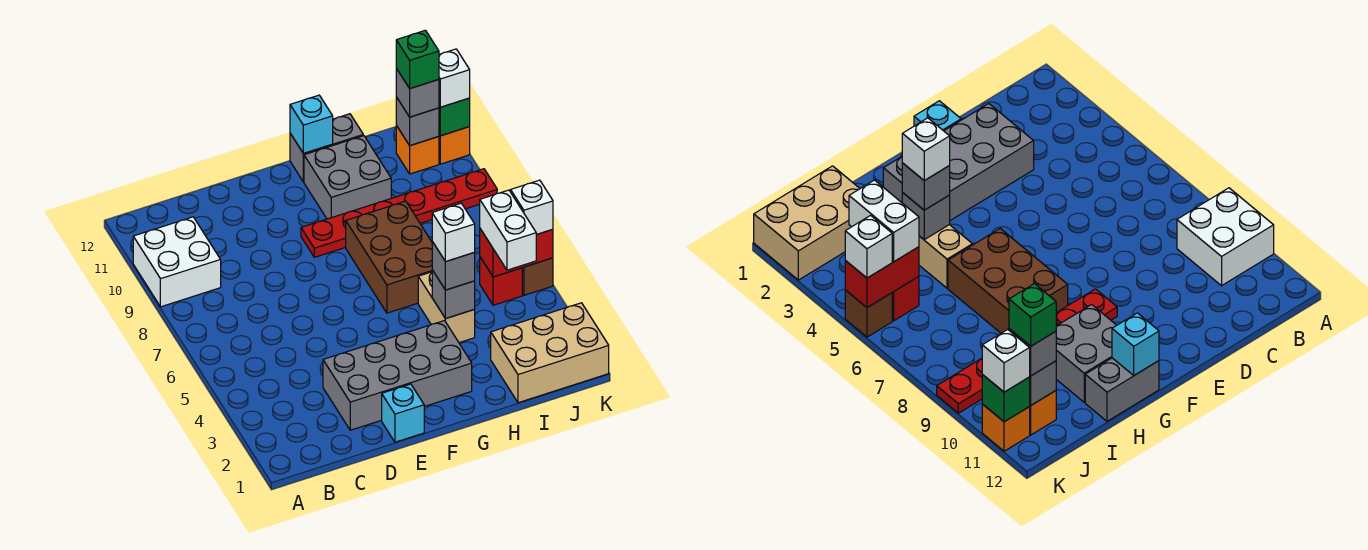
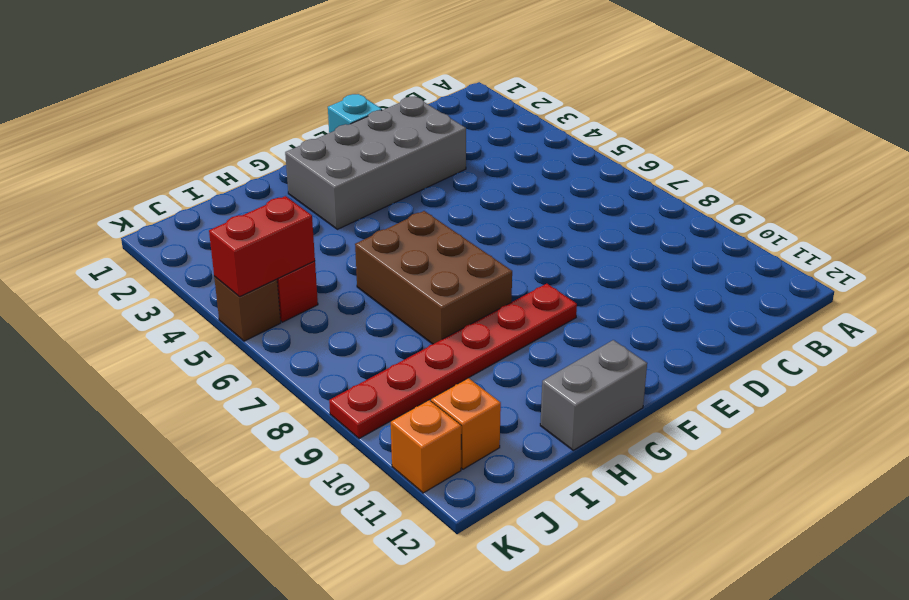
none -> white 2x2 brick [133,217,221,307]
none -> grey 2x2 brick [304,136,391,219]
none -> tan 1x2 brick [418,272,475,343]

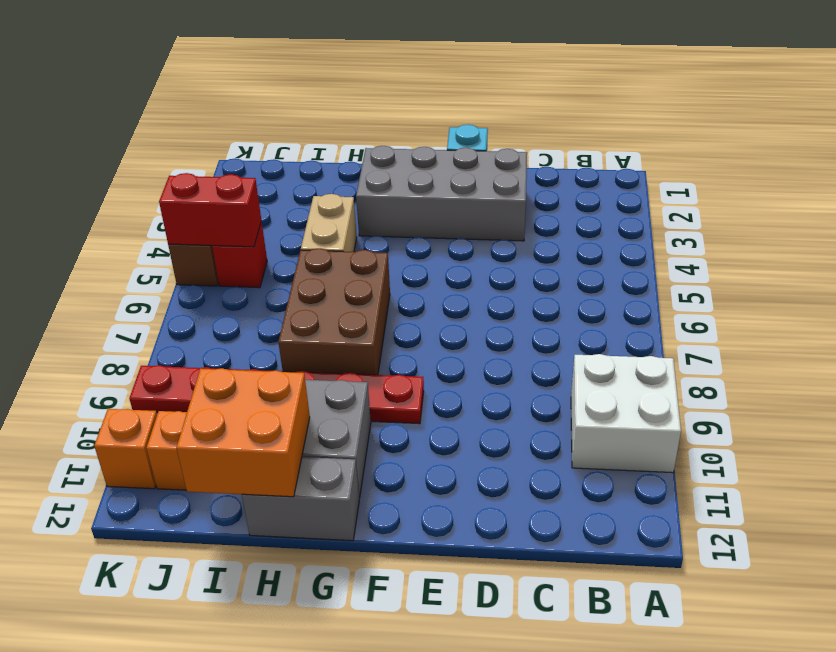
orange 2x2 brick [176,368,310,497] -> none
none -> tan 2x3 brick [491,303,609,403]
none -> cyan 1x1 brick [290,95,333,153]
none -> grey 1x1 brick [432,270,475,319]

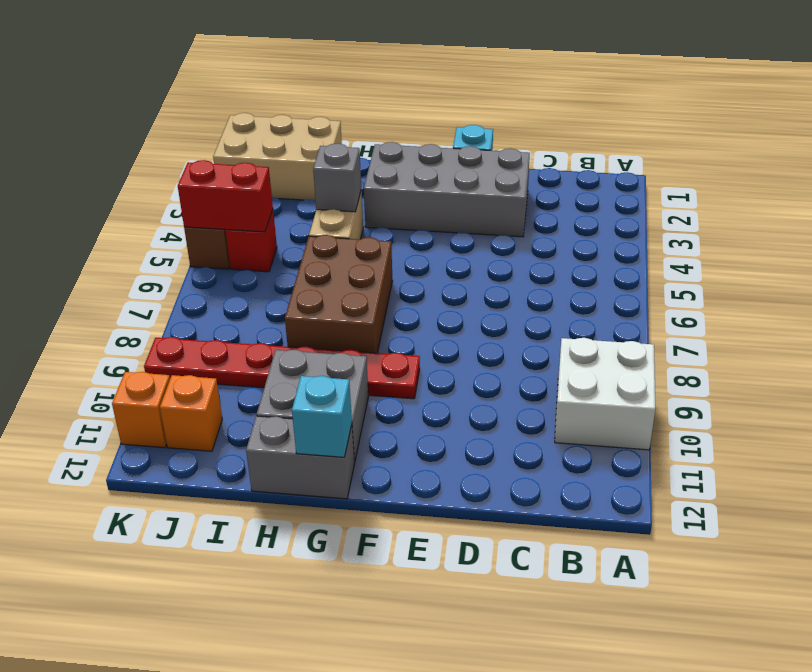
none -> grey 1x1 brick [396,97,439,146]
none -> green 1x1 brick [439,98,470,136]
none -> grey 1x1 brick [432,242,475,290]

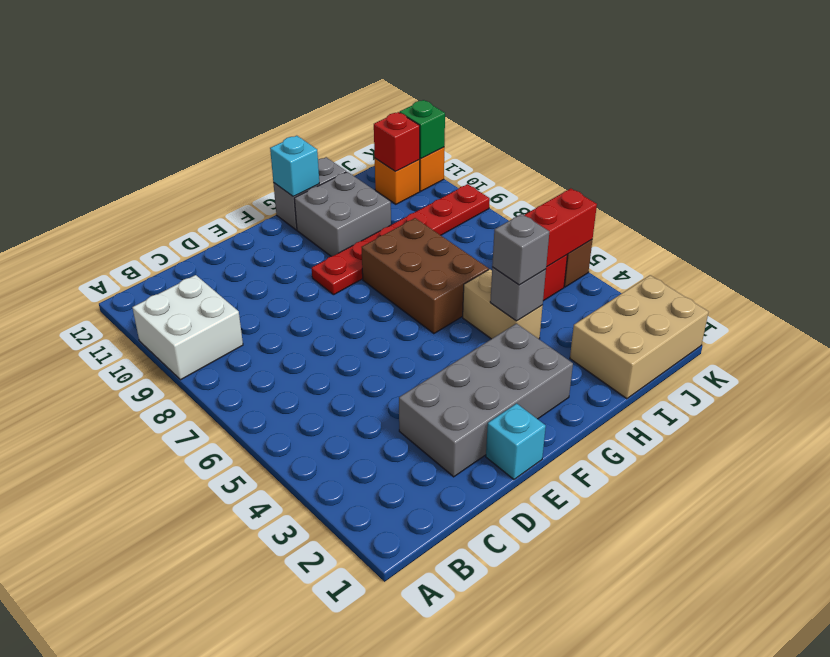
red 1x1 brick [374,112,420,172] -> grey 1x1 brick [396,97,439,146]
none -> white 1x2 brick [480,190,537,270]
none -> grey 1x1 brick [396,69,439,117]
none -> white 1x1 brick [511,180,553,234]

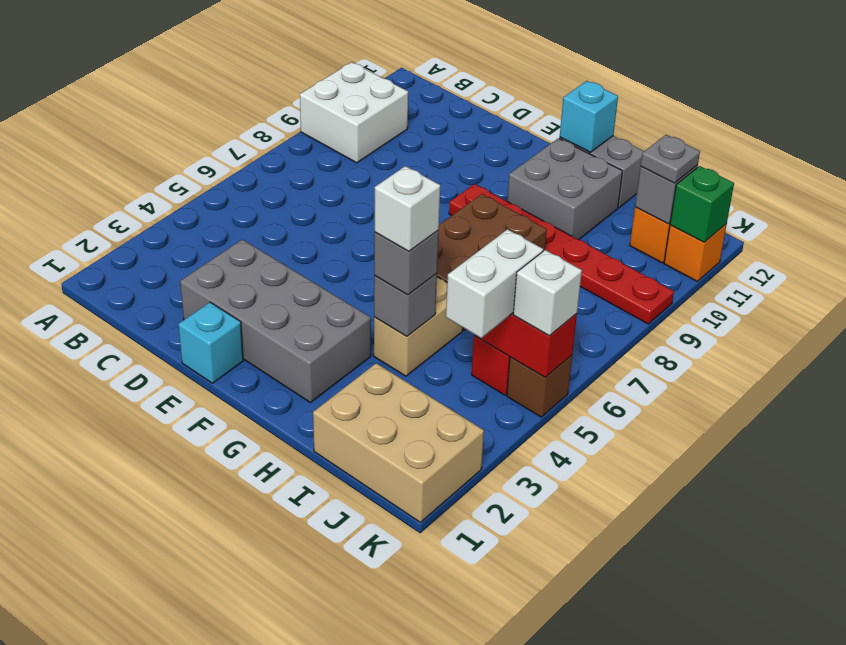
grey 1x1 plate [641,135,700,183] -> grey 1x1 brick [396,69,439,117]
none -> white 1x1 brick [439,49,470,107]
none -> green 1x1 brick [396,30,439,89]

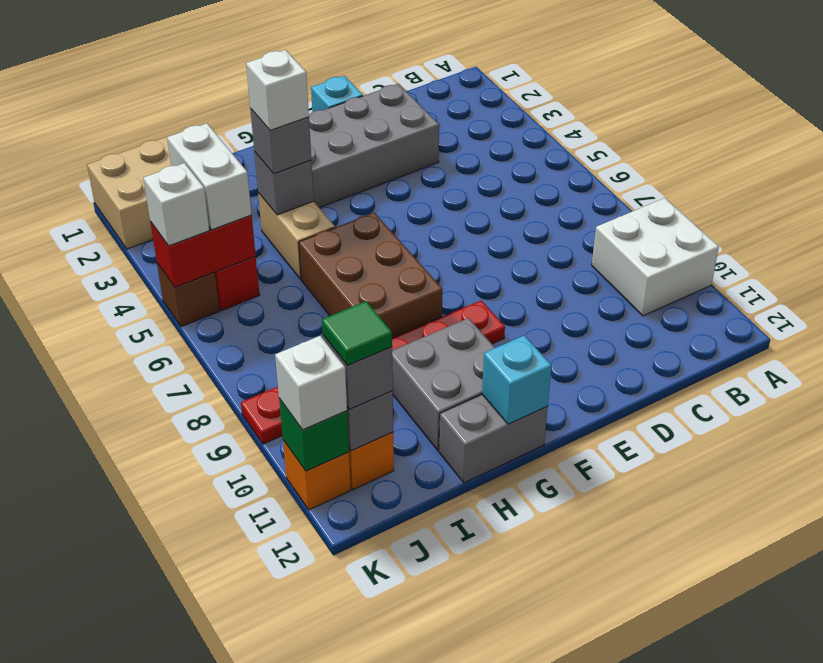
green 1x1 tile [322,301,392,366] -> green 1x1 brick [396,30,439,89]

